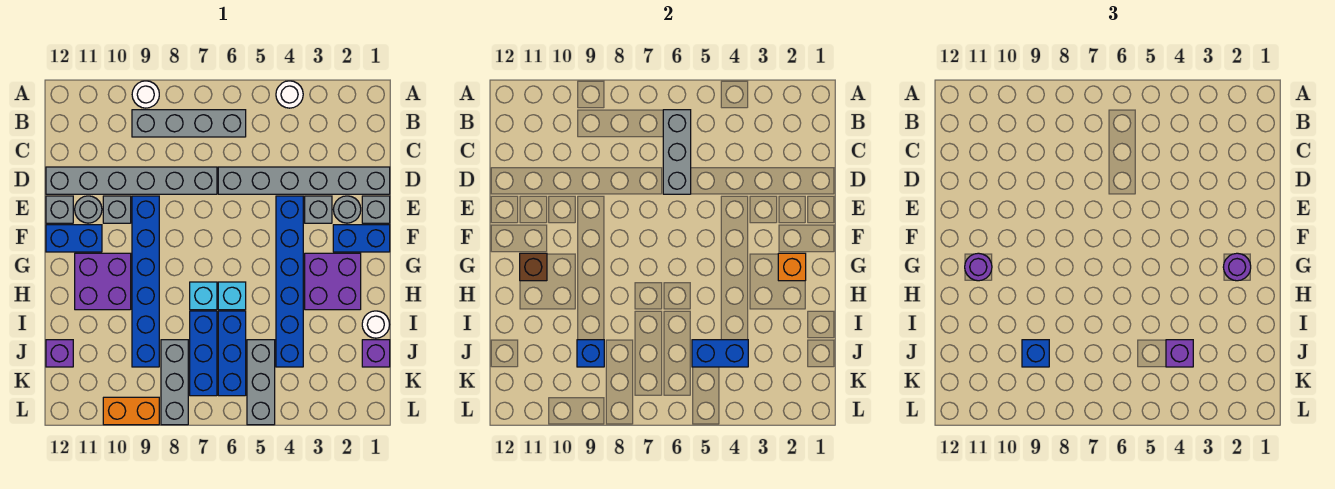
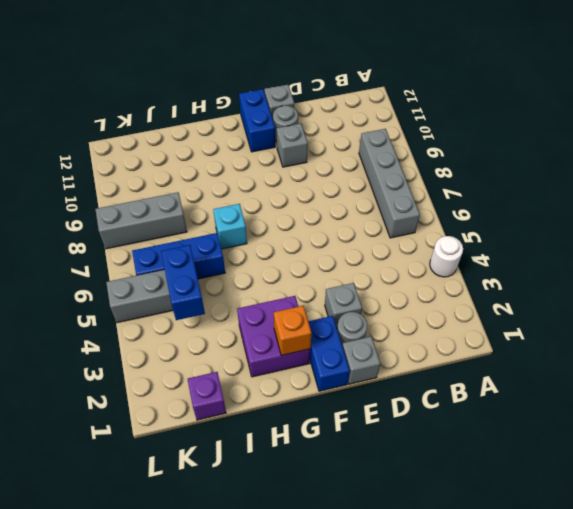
none -> white 1x1 round brick [132,81,159,108]
none -> grey 1x6 brick [218,167,390,194]
none -> grey 1x6 brick [46,167,217,194]
none -> blue 1x6 brick [276,196,303,367]

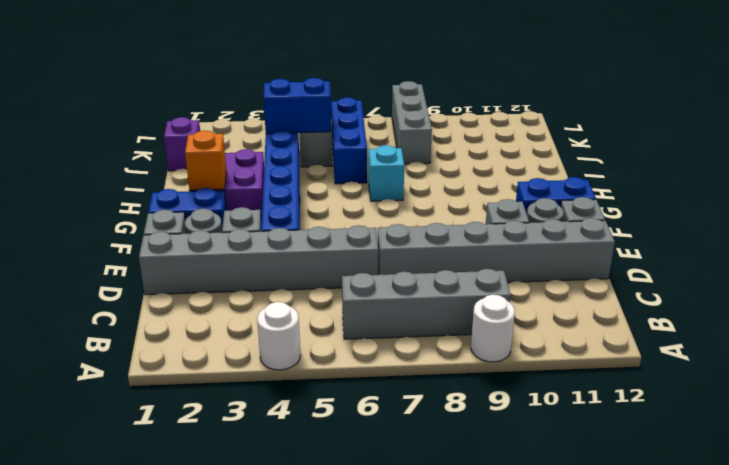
none -> blue 1x6 brick [132,196,159,367]
none -> purple 2x2 brick [75,253,131,310]
none -> cyan 1x1 brick [218,282,246,310]
none -> white 1x1 round brick [362,311,390,338]

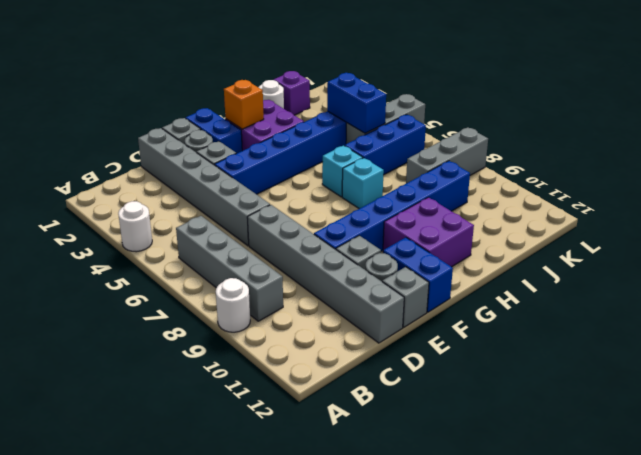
none -> blue 1x3 brick [190,311,217,396]
none -> purple 1x1 brick [46,340,73,367]
none -> orange 1x2 brick [103,397,159,425]
none -> grey 1x3 brick [663,110,691,194]

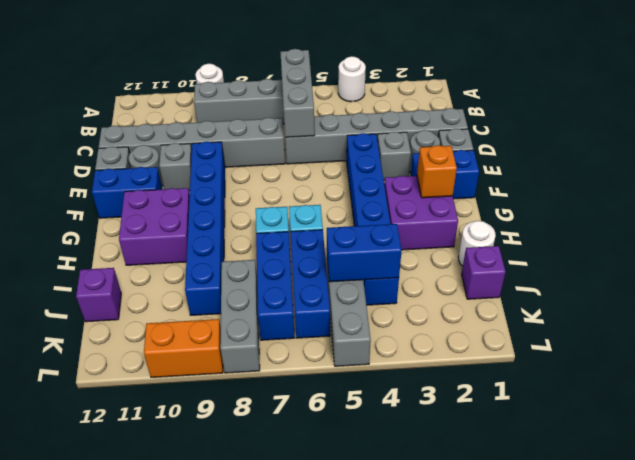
none -> brown 1x1 brick [520,253,547,281]
none -> blue 1x1 brick [577,340,604,367]
none -> purple 1x1 round brick [1223,253,1251,281]
none -> purple 1x1 round brick [965,253,992,281]

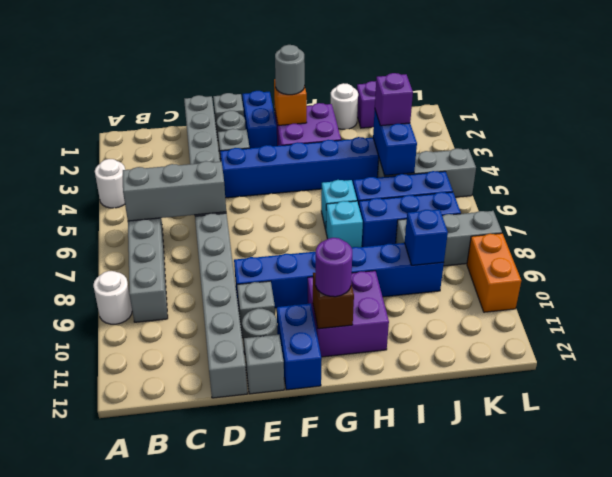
grey 1x1 round brick [275,45,305,95] -> purple 1x1 round brick [1223,253,1251,281]
none -> purple 1x1 brick [46,340,73,367]
none -> blue 1x1 brick [1022,340,1049,367]

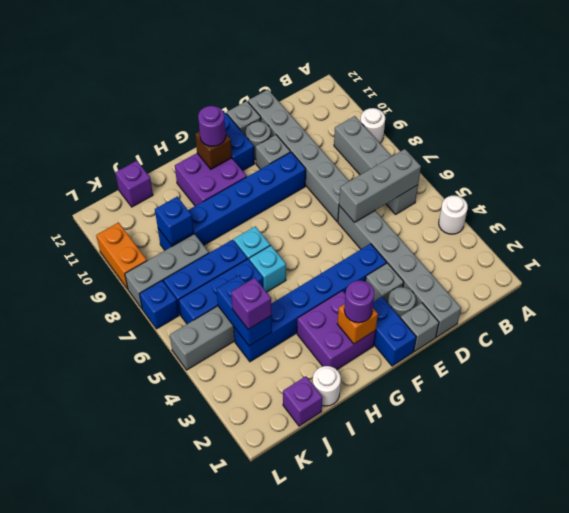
blue 1x1 brick [140,281,179,329] -> blue 1x1 brick moved to [1022,340,1049,367]

